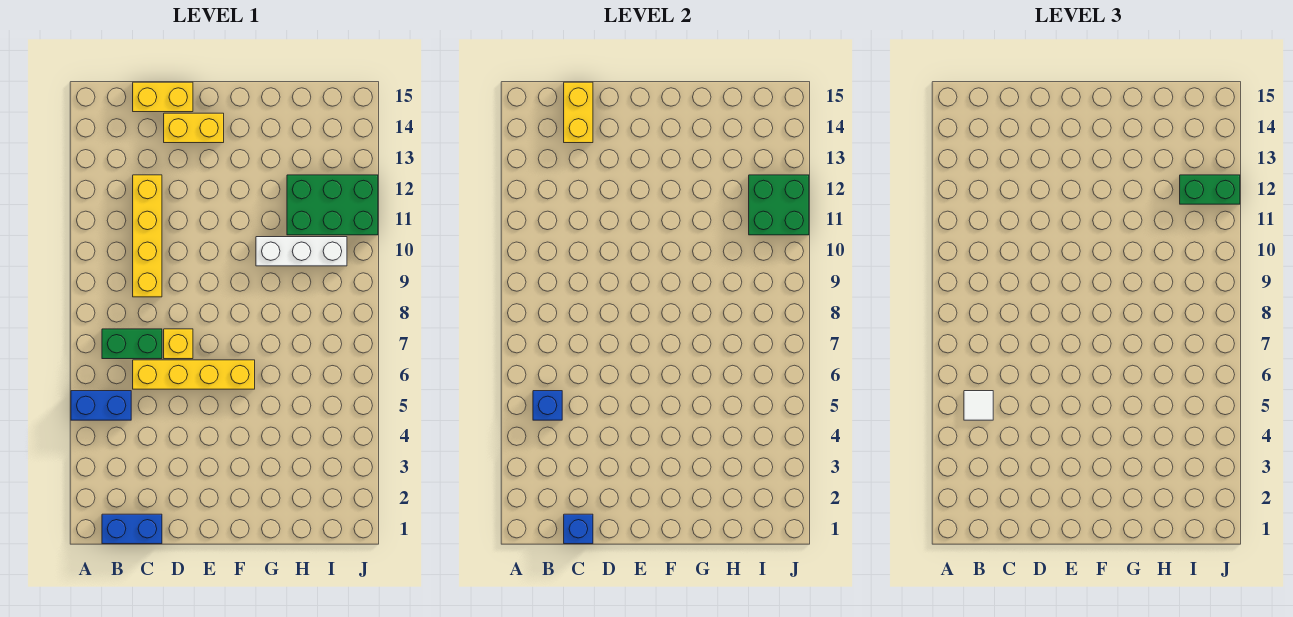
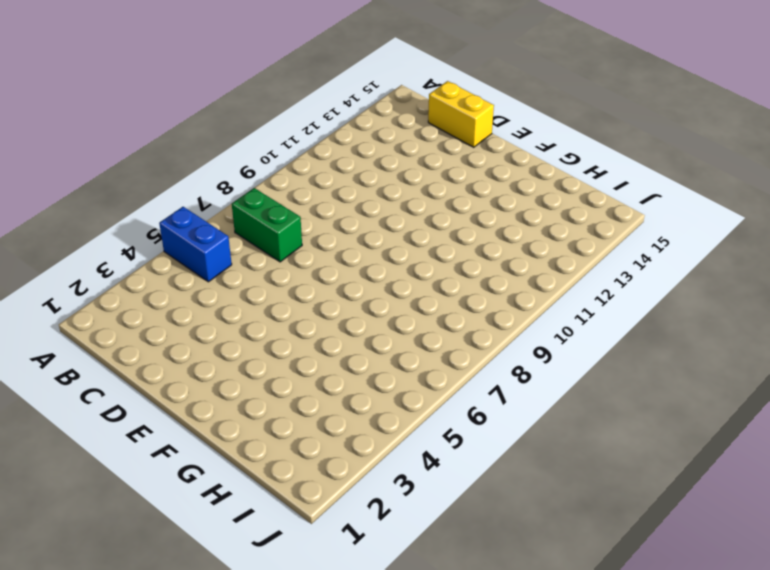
none -> blue 1x2 brick [102,514,162,544]
none -> yellow 1x4 brick [133,360,255,389]
none -> yellow 1x4 brick [133,175,162,297]

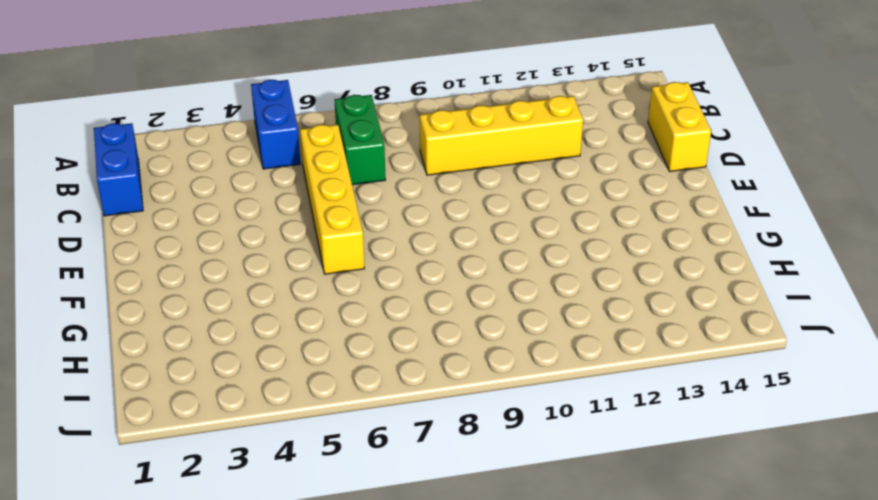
none -> yellow 1x1 brick [164,329,193,359]
none -> yellow 1x2 brick [164,113,224,143]
none -> white 1x3 brick [256,237,347,266]

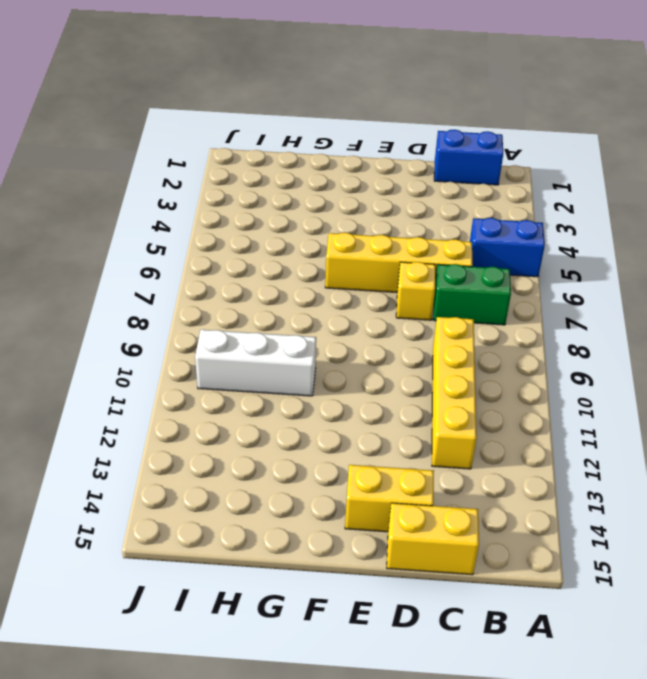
none -> green 2x3 brick [287,175,378,235]
none -> blue 1x1 brick [533,391,562,420]
none -> blue 1x1 brick [564,514,593,544]

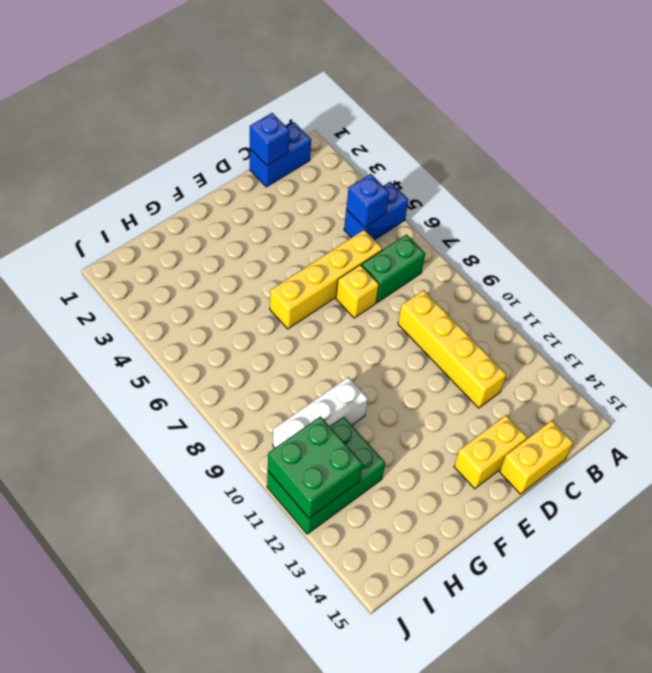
none -> yellow 1x2 brick [564,82,593,143]
none -> white 1x1 tile [964,391,993,420]
none -> green 1x2 brick [1180,175,1240,204]

